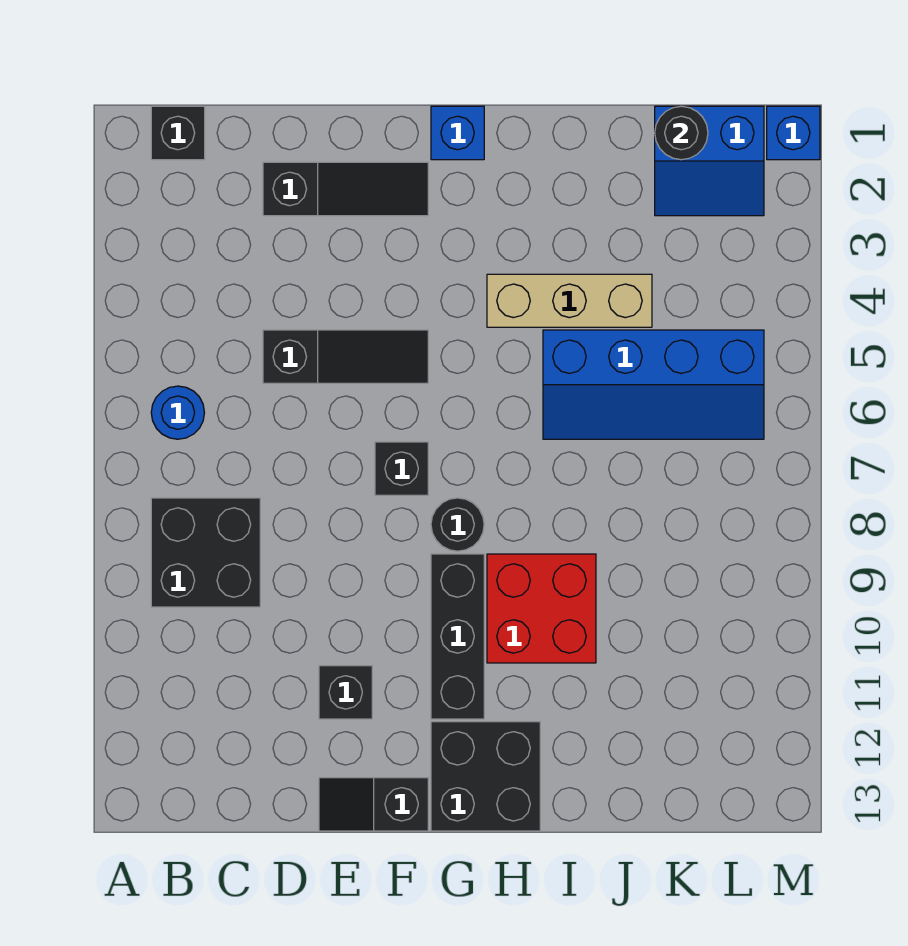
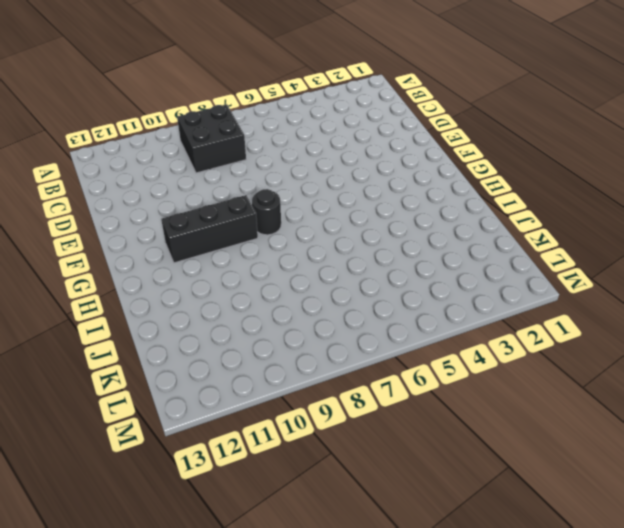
none -> black 1x1 brick [151,106,205,160]
none -> blue 1x1 round brick [151,386,204,439]
none -> black 1x3 slope [263,162,428,216]

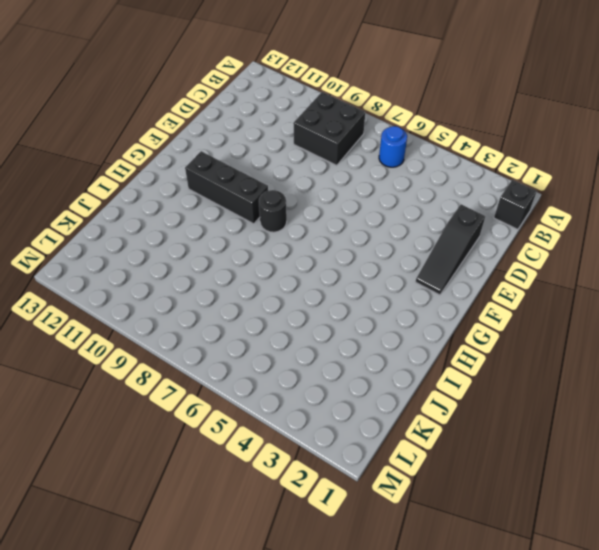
none -> black 1x3 slope [263,330,428,383]
none -> black 1x1 brick [319,666,372,719]
none -> black 1x2 slope [319,778,428,831]

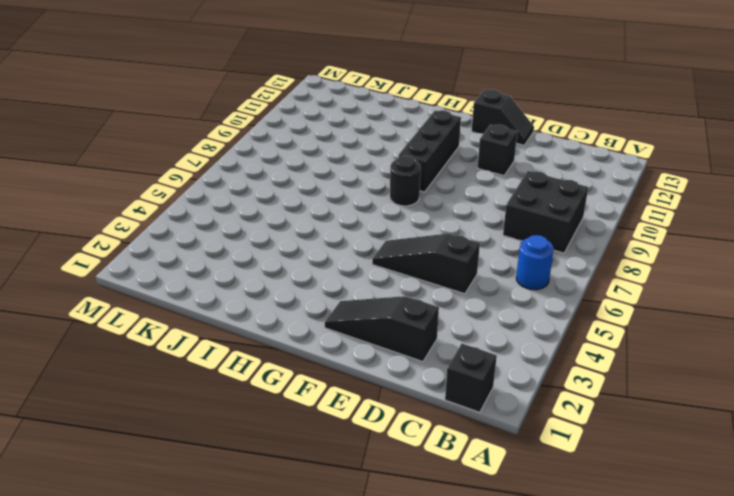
none -> black 1x1 brick [375,442,428,495]
none -> blue 1x1 brick [431,106,484,160]
none -> black 2x2 brick [431,722,540,831]

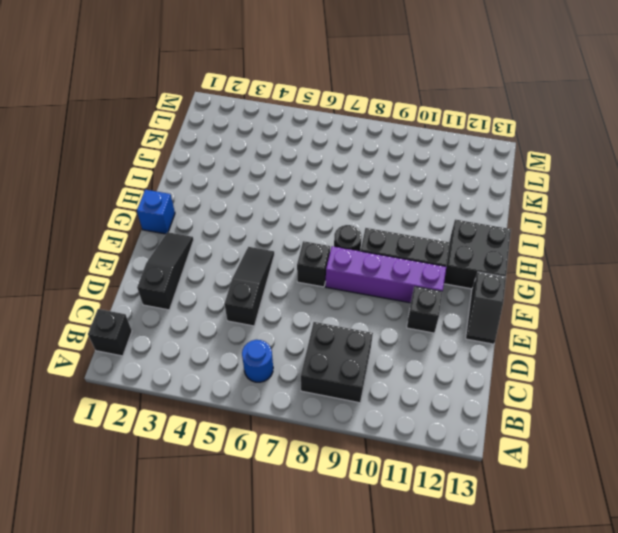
purple 1x4 brick [325,246,446,303] -> none
none -> tan 1x3 brick [487,274,652,327]
none -> red 2x2 brick [487,554,596,663]
none -> blue 2x4 slope [543,330,764,439]

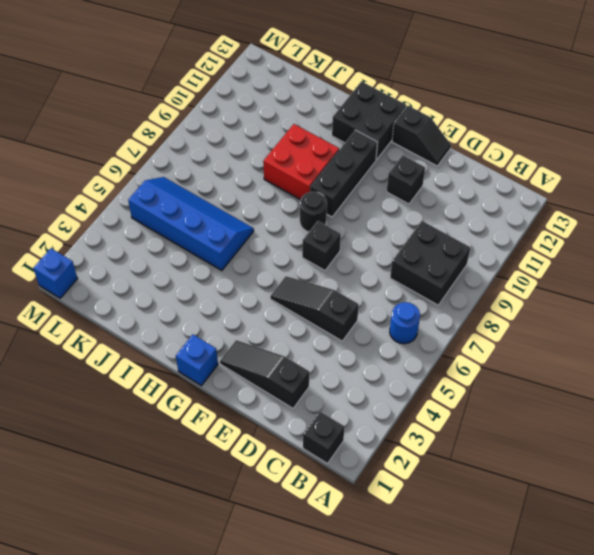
none -> tan 1x3 brick [487,274,652,327]
none -> blue 2x2 slope [655,106,764,216]
none -> black 1x1 round brick [655,106,708,160]

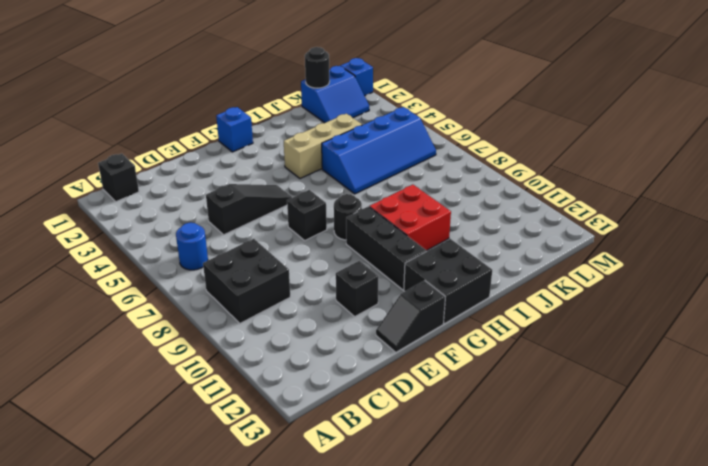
none -> black 1x3 slope [263,162,428,216]

